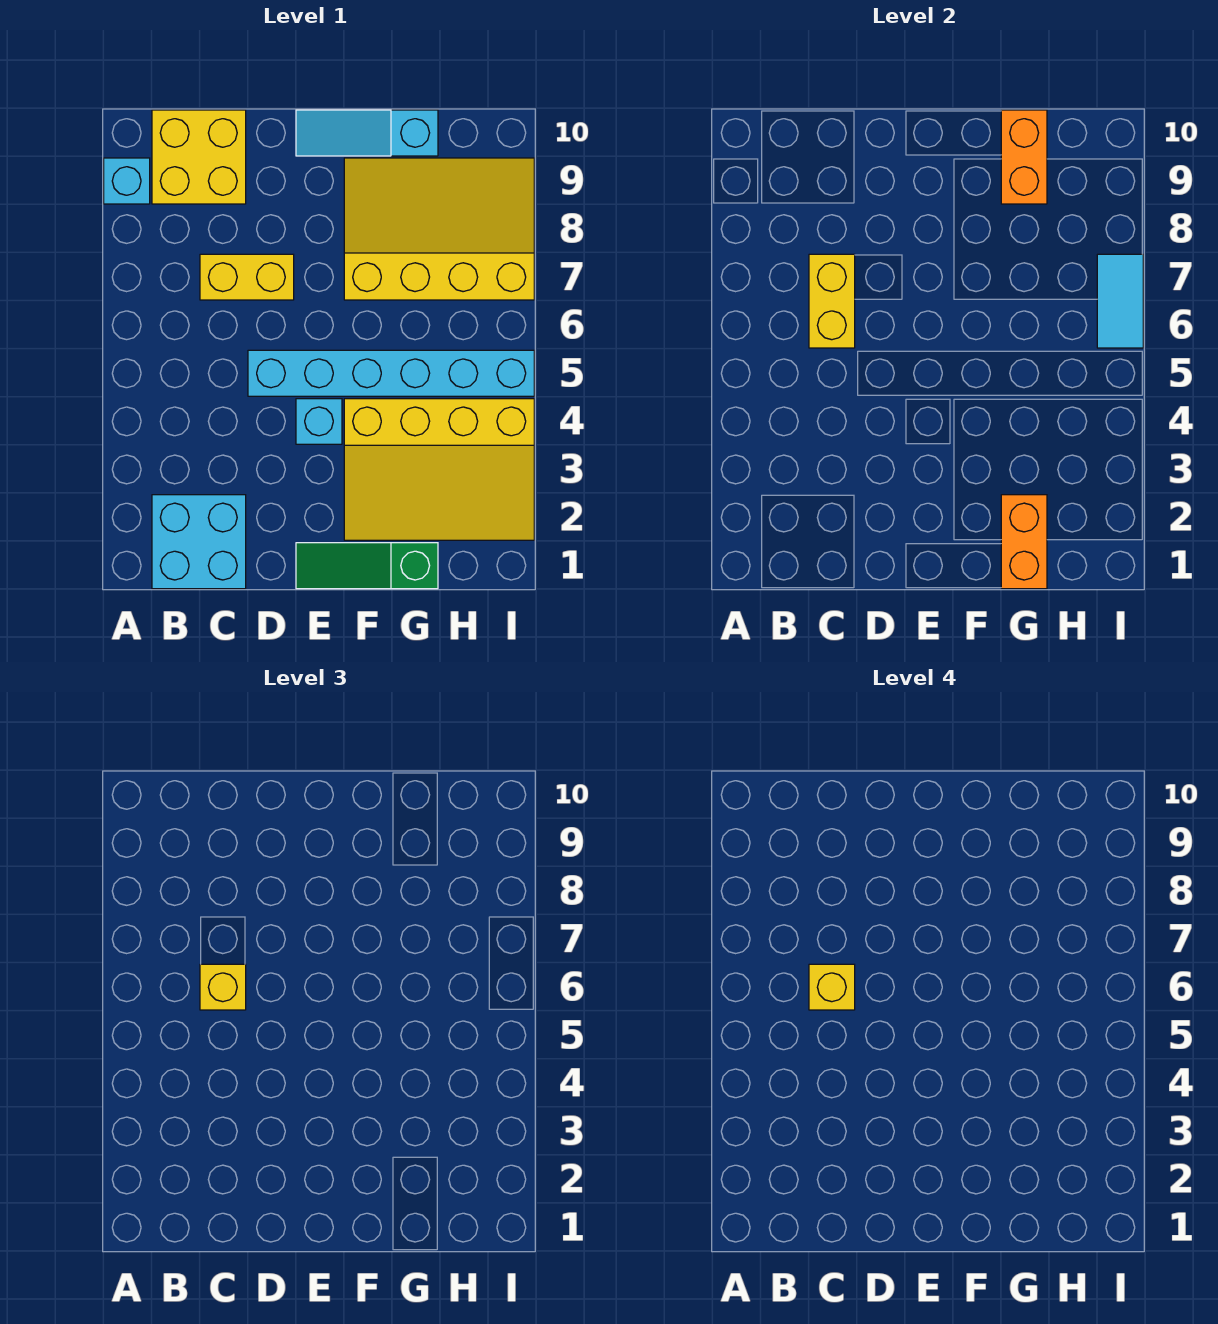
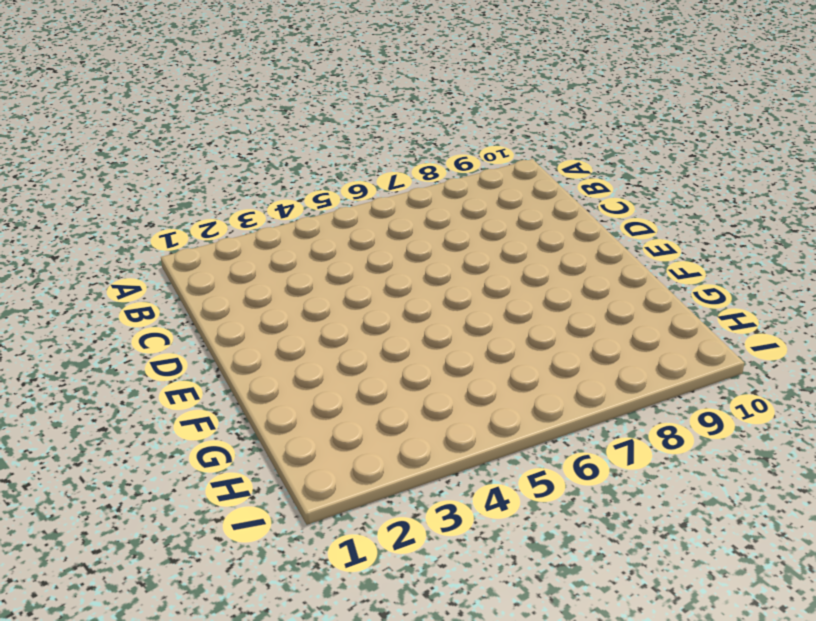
none -> cyan 1x1 brick [104,158,150,204]
none -> cyan 2x2 brick [152,495,246,589]
none -> yellow 2x2 brick [152,110,246,204]

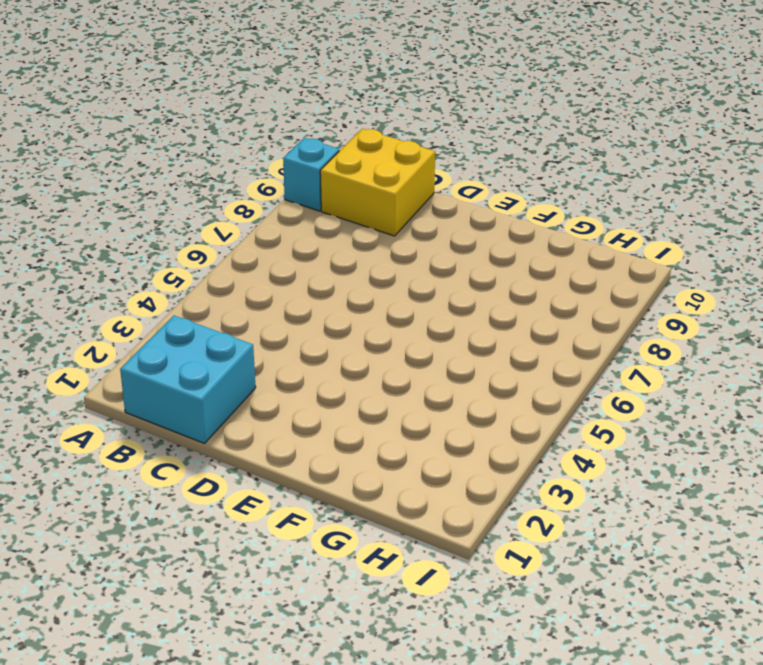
none -> yellow 1x2 brick [200,254,294,300]
none -> cyan 1x6 brick [248,350,534,396]
none -> green 1x3 slope [296,543,438,589]

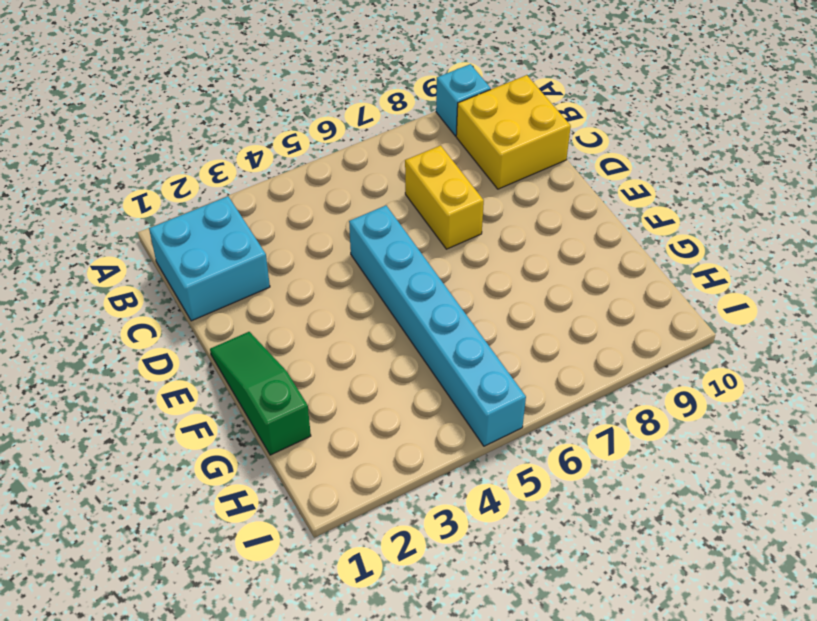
none -> cyan 1x1 brick [296,399,342,444]
none -> cyan 1x3 slope [296,110,438,156]
none -> yellow 3x4 slope [344,399,534,540]

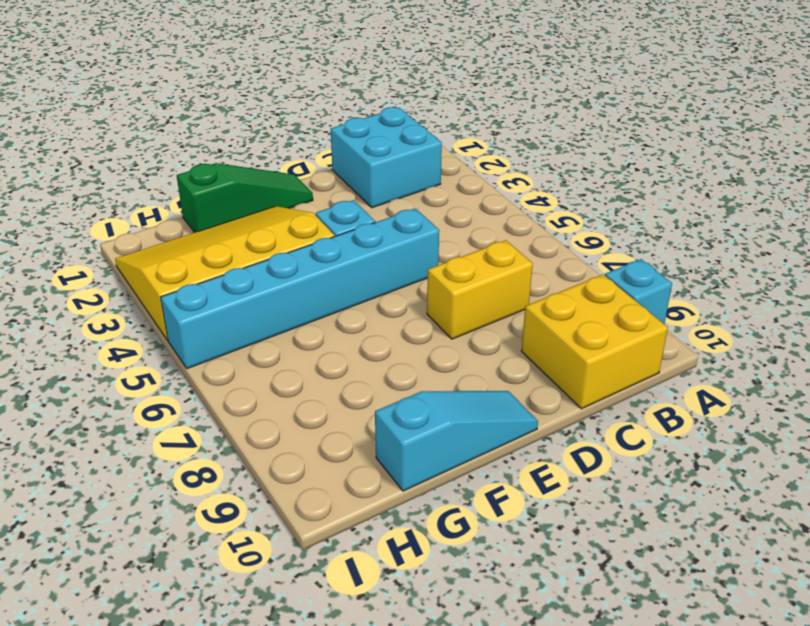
none -> yellow 3x4 slope [344,158,534,300]
none -> yellow 1x2 brick [809,254,855,348]
none -> orange 1x2 brick [1001,495,1047,589]

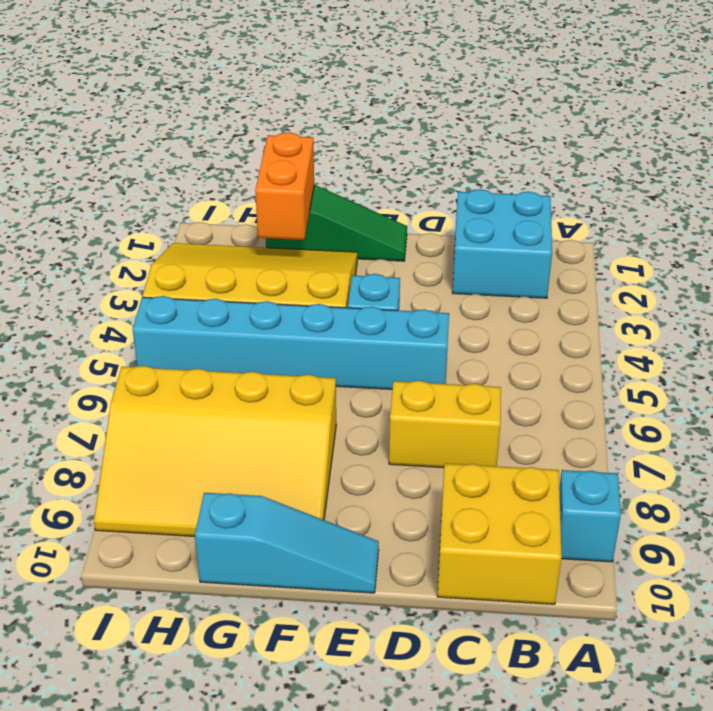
none -> yellow 1x2 brick [809,254,855,348]
none -> orange 1x2 brick [1001,110,1047,204]
none -> cyan 1x2 tile [1097,254,1143,348]

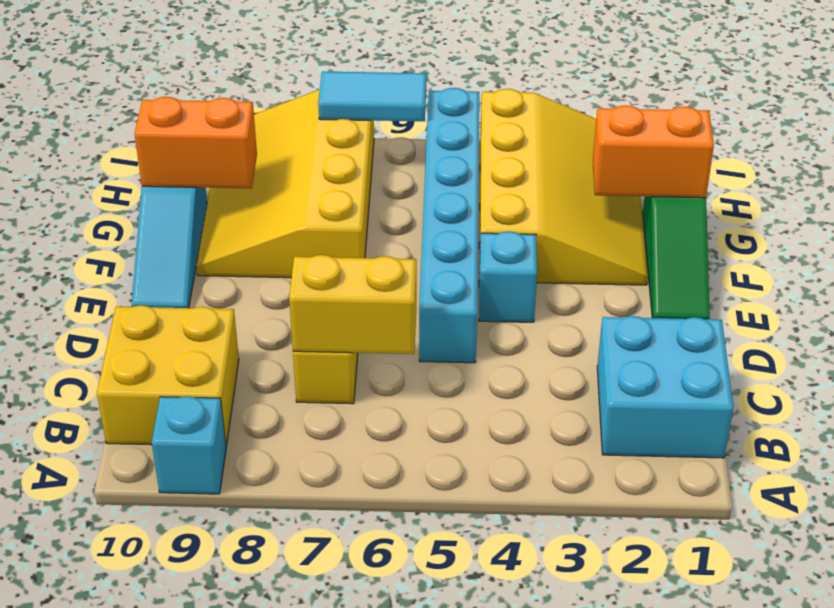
none -> yellow 1x1 brick [200,964,246,1010]
none -> yellow 1x1 brick [809,964,855,1010]

